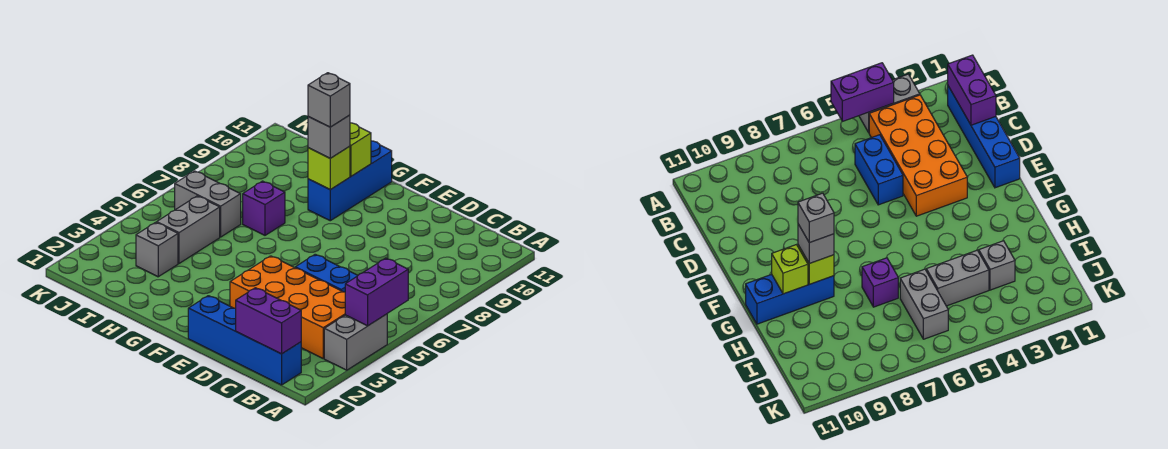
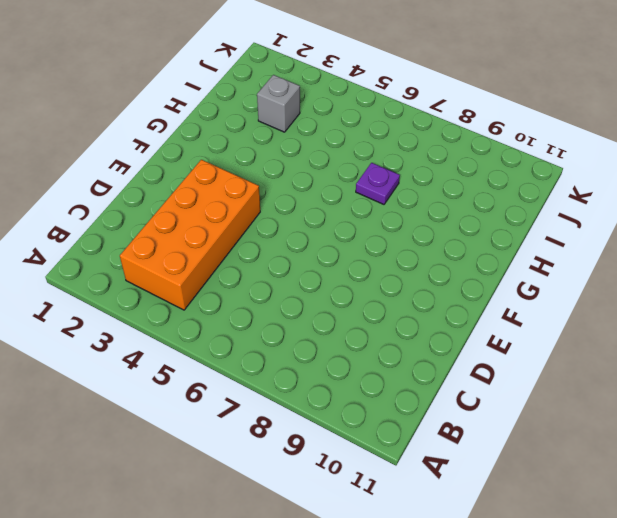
purple 1x1 plate [356,163,400,204] -> purple 1x1 brick [243,181,285,235]
none -> grey 1x2 brick [324,314,387,370]
none -> blue 1x4 brick [188,296,301,385]
none -> blue 1x2 brick [295,254,358,292]

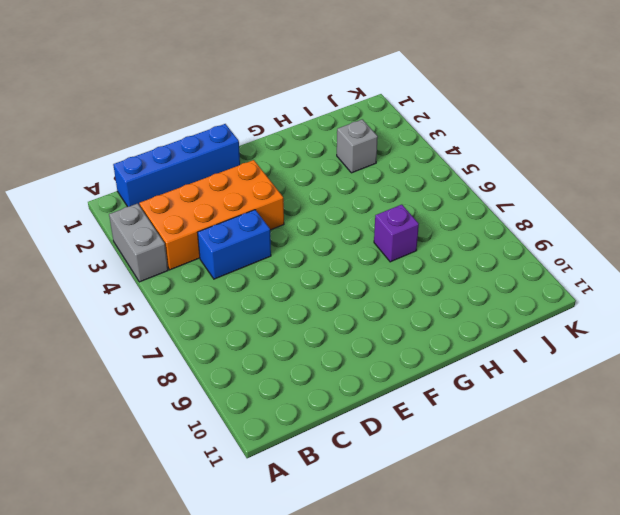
none -> blue 1x3 brick [308,141,392,221]
none -> grey 1x2 brick [157,196,220,263]
none -> grey 1x2 brick [175,171,241,237]

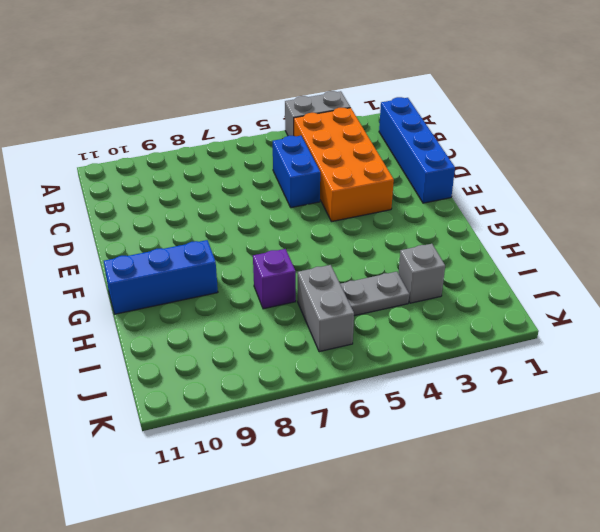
grey 1x2 plate [340,272,409,316] -> grey 1x2 brick [157,196,220,263]
none -> purple 1x2 brick [345,258,408,326]
none -> purple 1x2 brick [236,288,301,354]
none -> lime 1x1 brick [308,146,350,190]

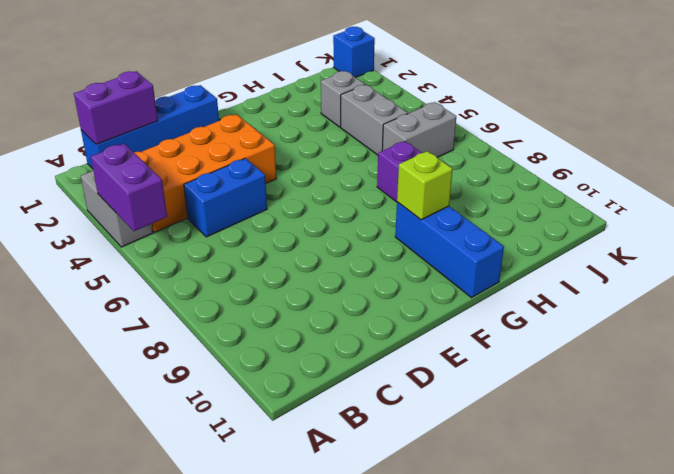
blue 1x1 brick [333,27,375,78] -> none
none -> lime 1x1 brick [350,123,371,176]
none -> grey 1x1 brick [308,115,350,158]
none -> grey 1x1 brick [308,73,350,127]

